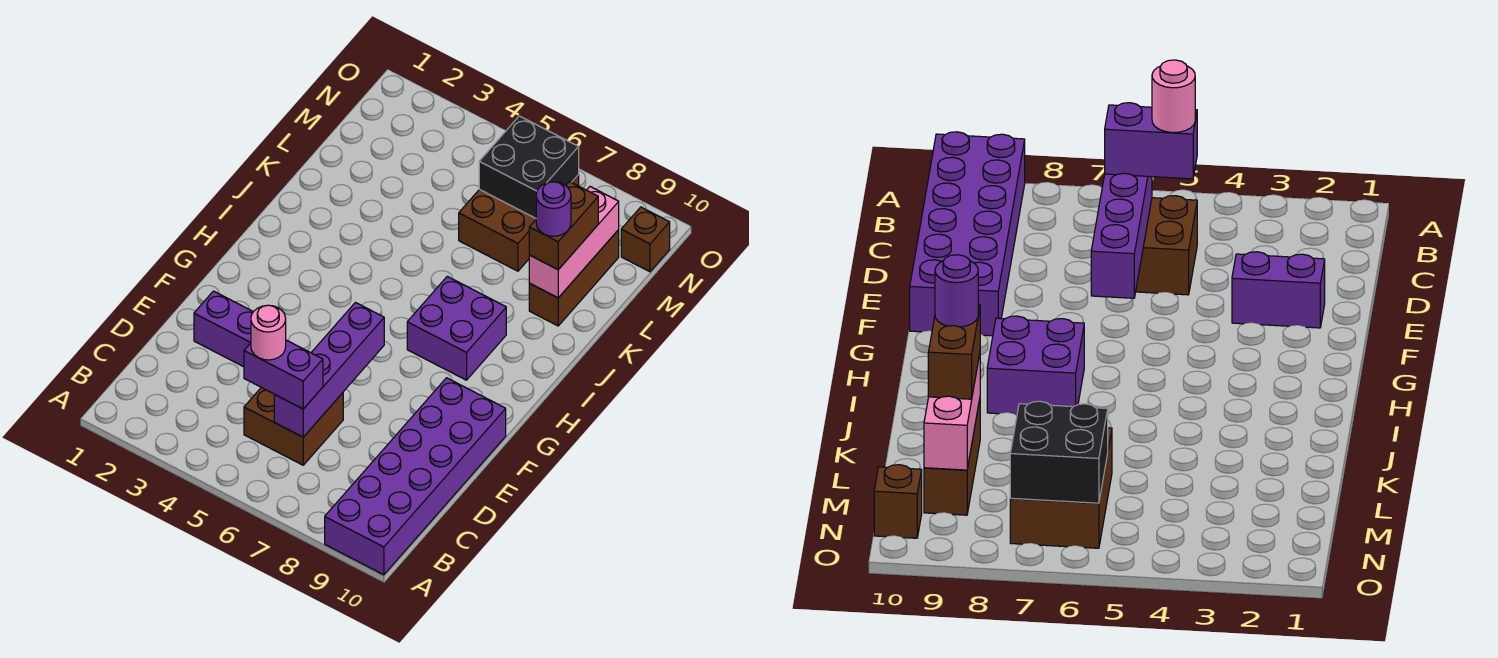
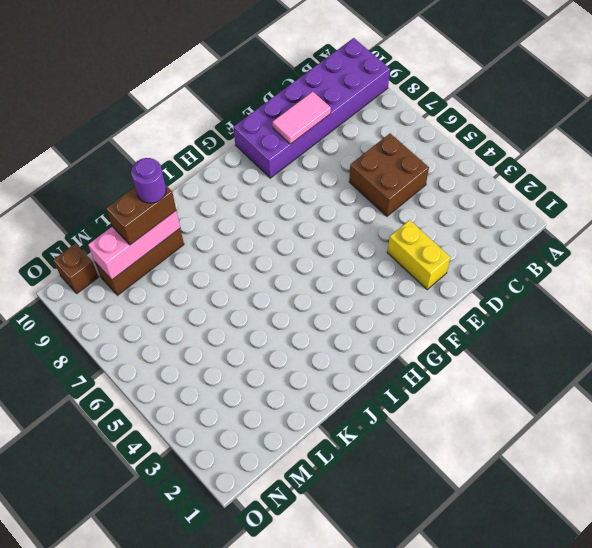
pink 1x2 tile [272,92,331,144] -> none
yellow 1x2 brick [387,220,450,289] -> purple 1x2 brick [194,291,253,367]
none -> purple 2x2 brick [407,276,506,380]
none -> brown 2x3 brick [459,175,579,271]
none -> purple 1x4 brick [274,303,384,437]

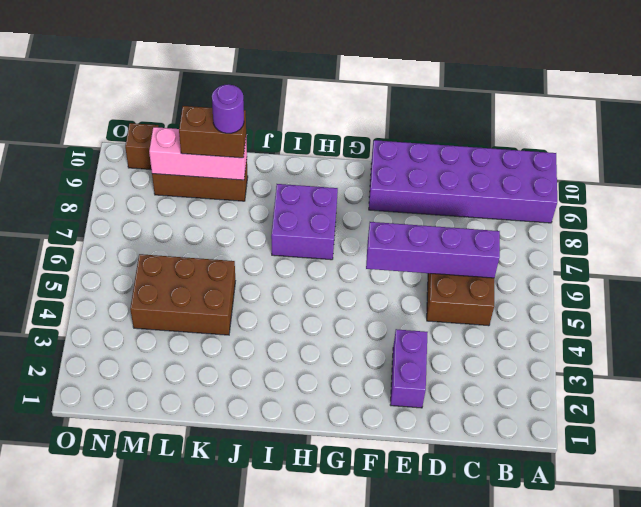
brown 2x3 brick [130,254,235,335] -> brown 2x3 brick moved to [459,175,579,271]
none -> black 2x2 brick [479,116,579,218]
none -> purple 1x2 brick [244,340,323,409]
none -> pink 1x1 round brick [251,305,286,360]

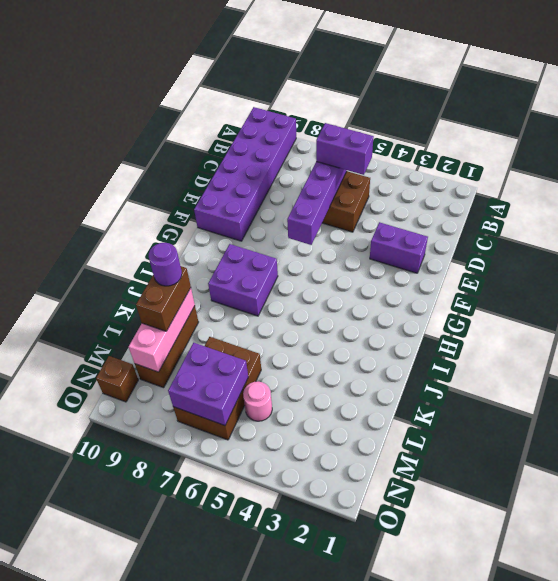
pink 1x1 round brick [243,382,272,421] -> pink 1x1 round brick moved to [251,305,286,360]
purple 2x2 brick [168,343,248,426] -> black 2x2 brick [479,116,579,218]

